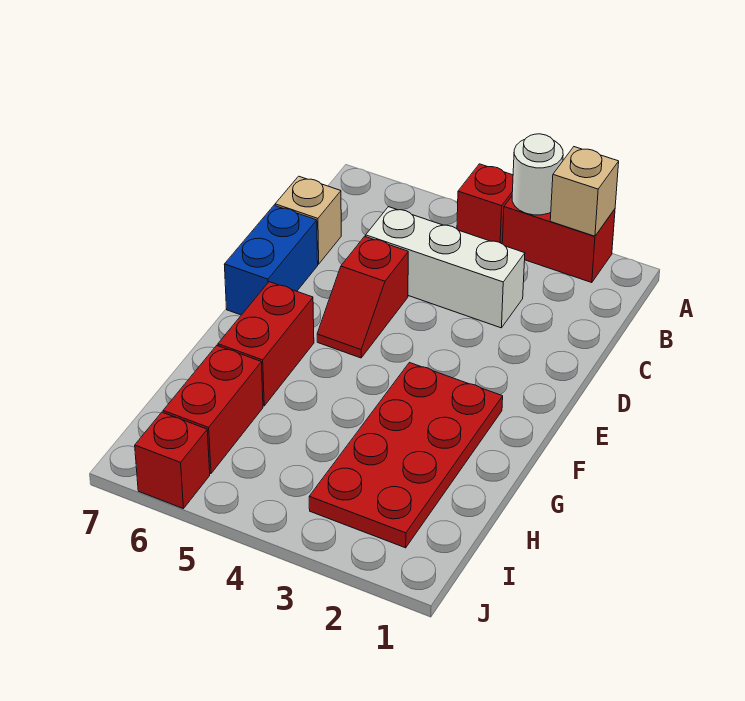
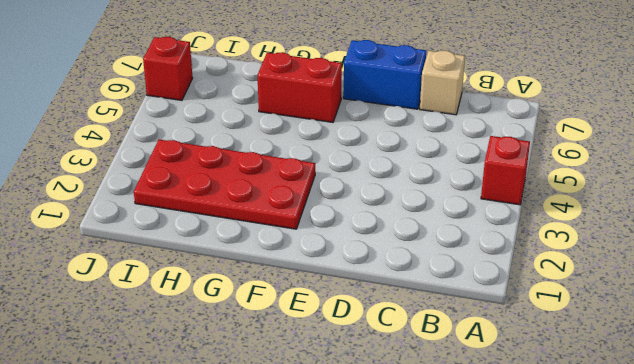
none -> red 1x2 brick [502,196,615,283]
none -> white 1x3 brick [366,207,525,328]
none -> red 1x2 slope [317,236,408,358]

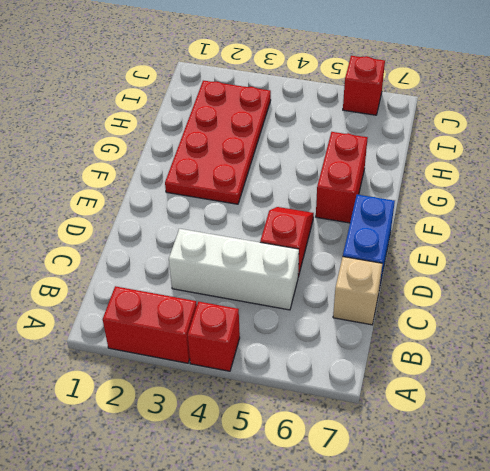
none -> red 1x2 brick [163,346,263,474]
none -> tan 1x1 brick [550,147,619,236]
none -> white 1x1 round brick [512,134,563,215]

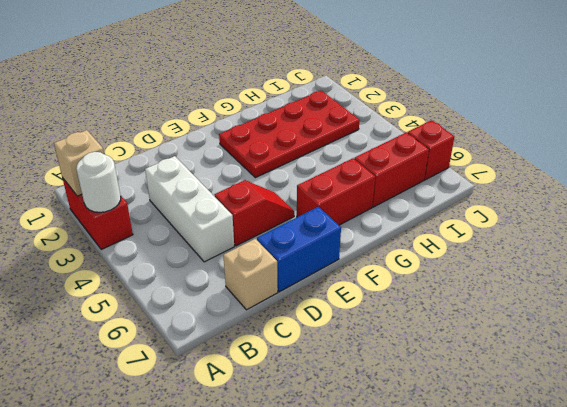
none -> red 1x1 brick [457,164,513,244]

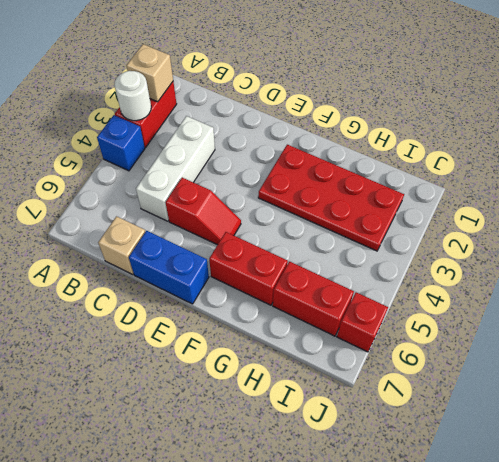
blue 1x1 brick [97,115,145,171] -> red 1x1 brick [457,164,513,244]

